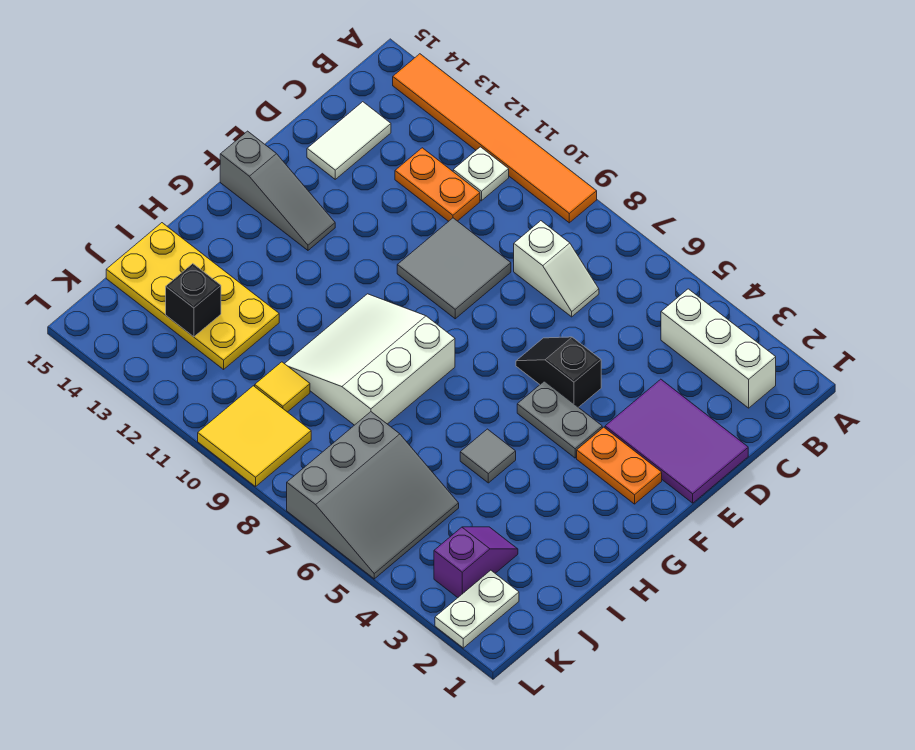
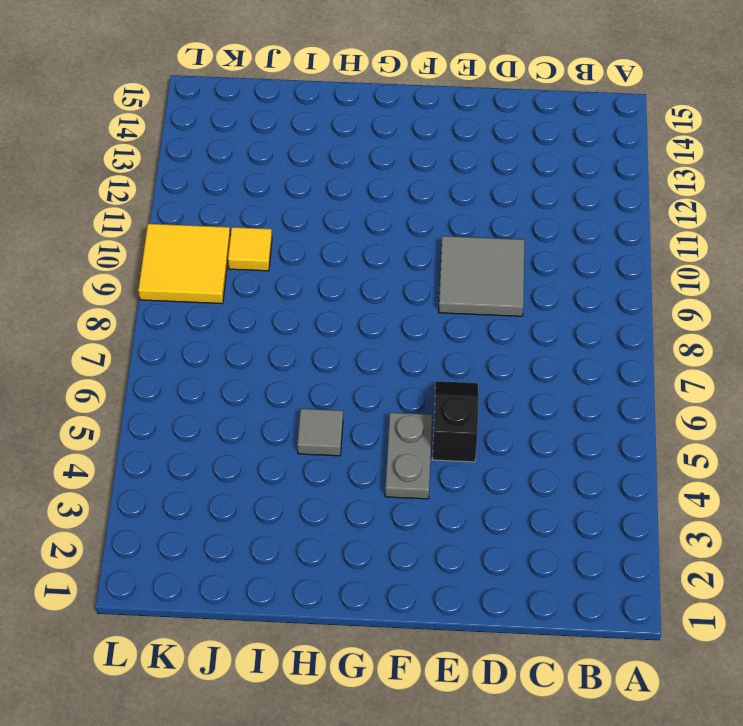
none -> orange 1x6 tile [393,54,597,223]
none -> white 1x3 brick [661,289,776,408]
none -> white 1x1 plate [453,147,509,201]

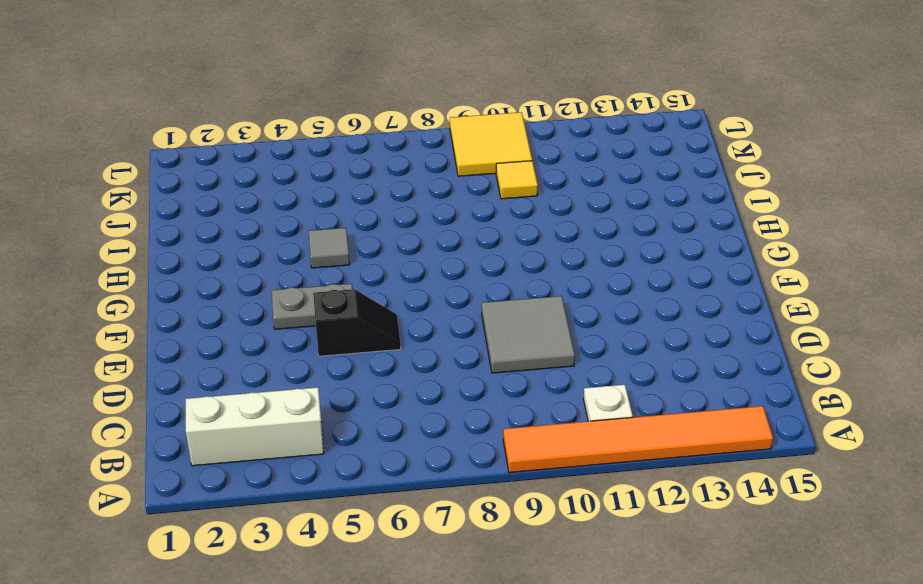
none -> white 1x2 slope [514,221,599,317]
none -> orange 1x2 plate [395,148,480,221]
none -> white 1x2 tile [307,102,391,179]

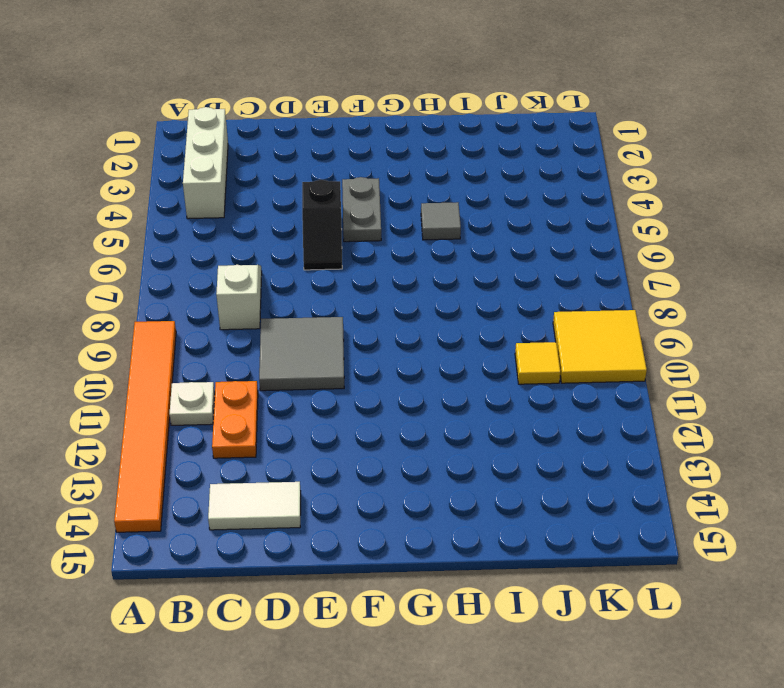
none -> purple 2x3 tile [605,379,748,503]
none -> orange 1x2 plate [577,427,662,504]
none -> grey 1x3 slope [220,131,335,250]

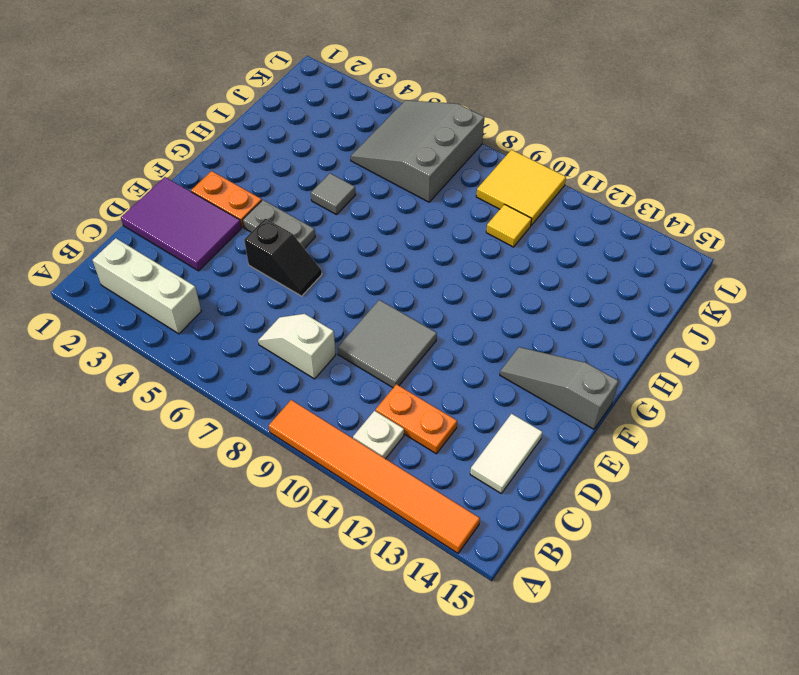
none -> white 3x3 slope [285,294,455,425]
none -> yellow 2x4 plate [106,223,279,369]
none -> purple 1x2 slope [434,527,518,598]

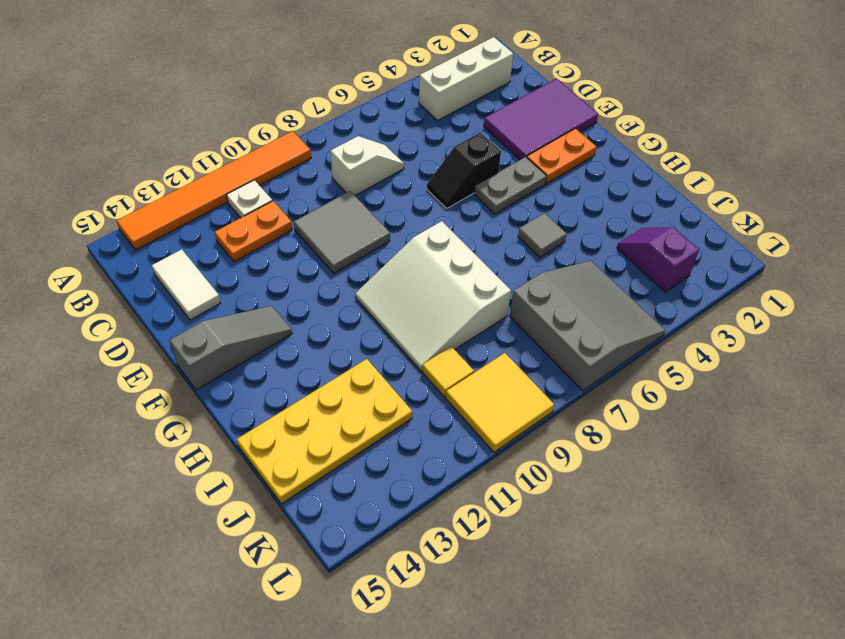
none -> white 1x2 plate [435,570,519,648]
none -> black 1x1 brick [166,264,221,337]

